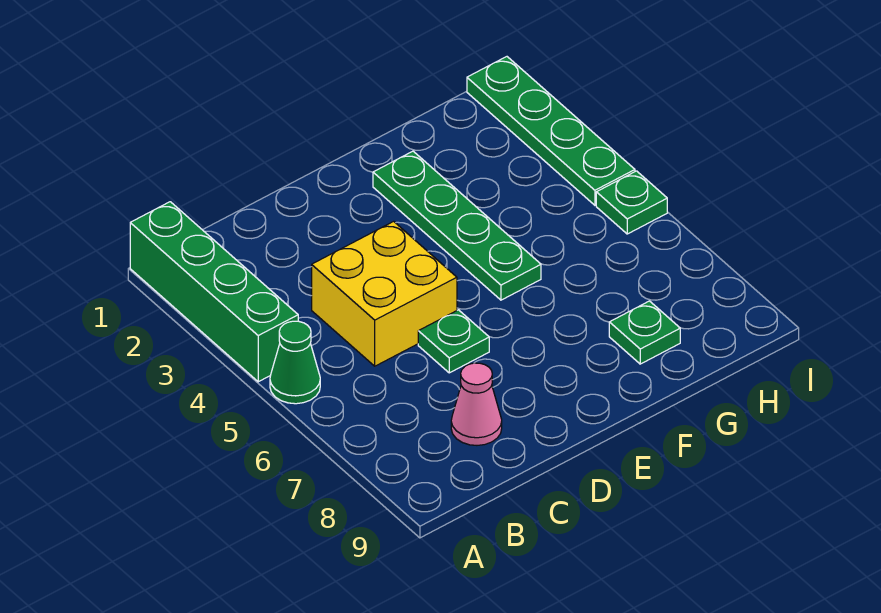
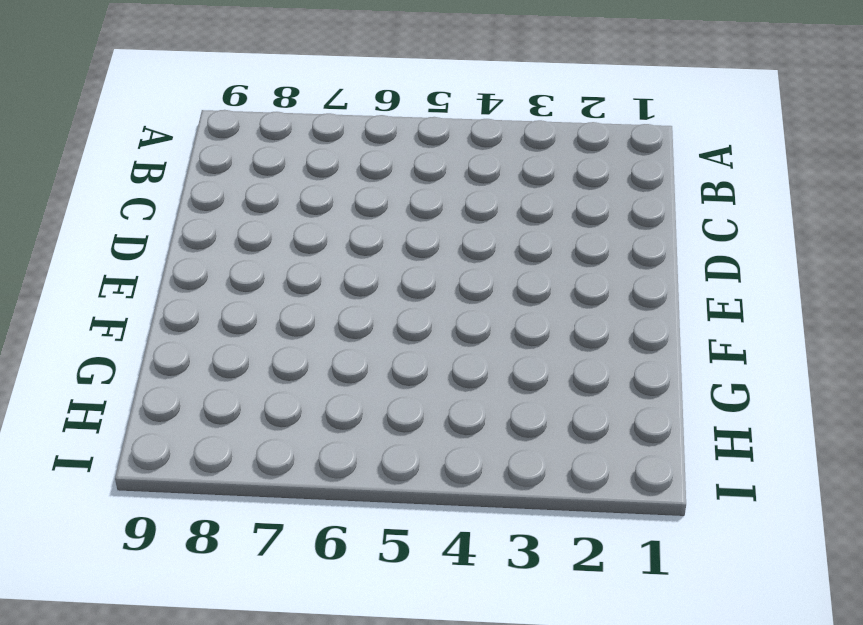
none -> green 1x4 brick [130,202,298,382]
none -> green 1x1 cone [270,321,320,404]

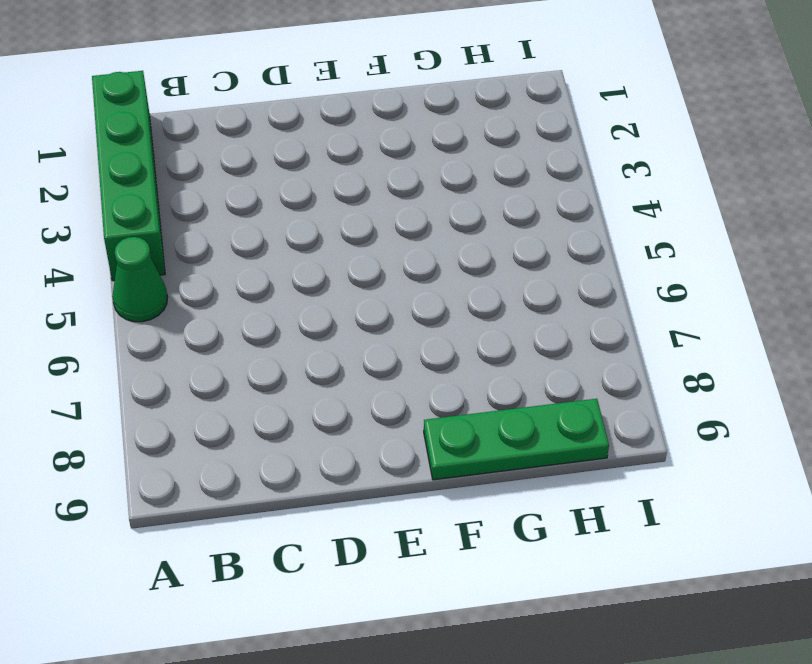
green 1x3 plate [424,399,609,480] -> none
none -> yellow 2x2 brick [312,221,457,366]
none -> pink 1x1 cone [451,363,502,445]

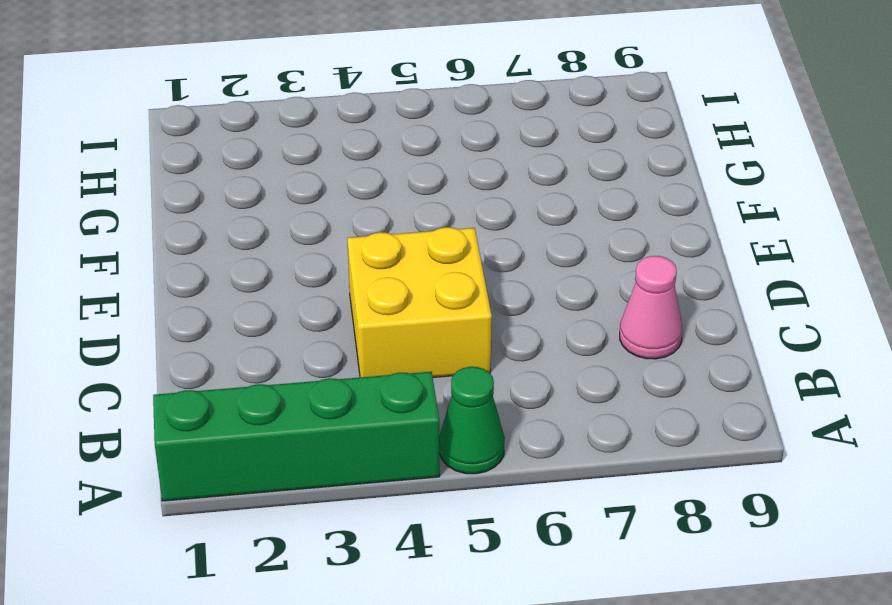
none -> green 1x1 plate [418,310,489,373]
none -> green 1x4 plate [373,151,541,300]

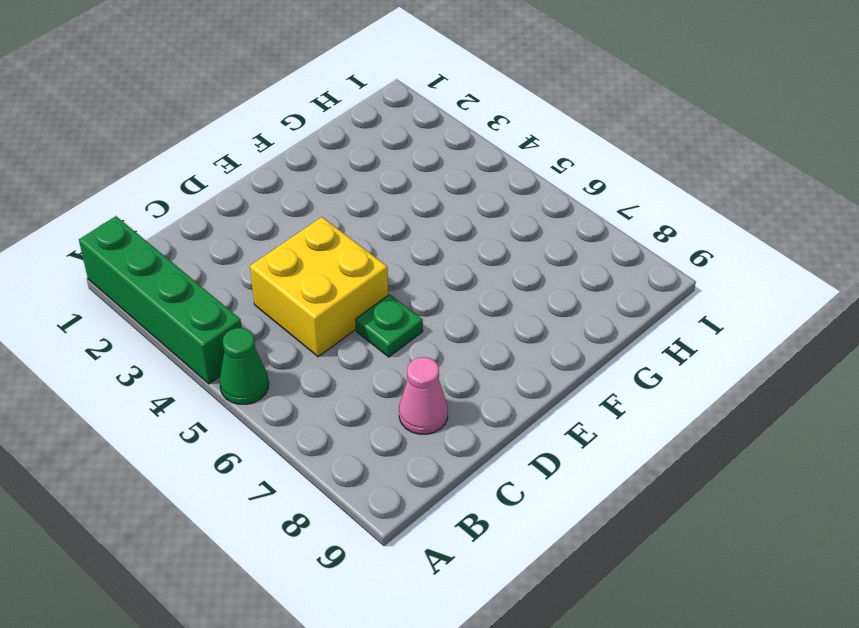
none -> green 1x4 plate [373,151,541,300]
none -> green 1x1 plate [609,301,680,364]

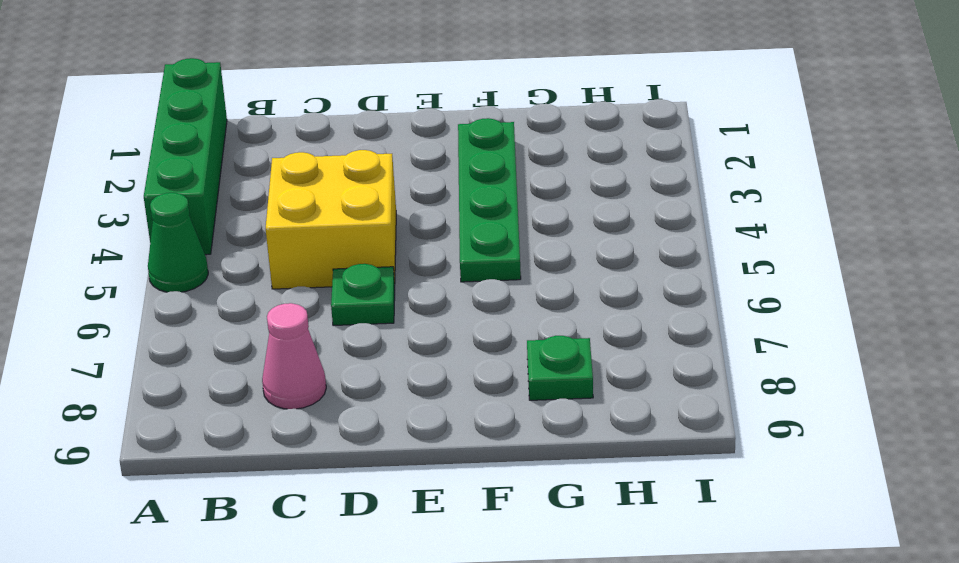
none -> green 1x4 plate [467,57,635,205]
none -> green 1x1 plate [596,171,667,234]

